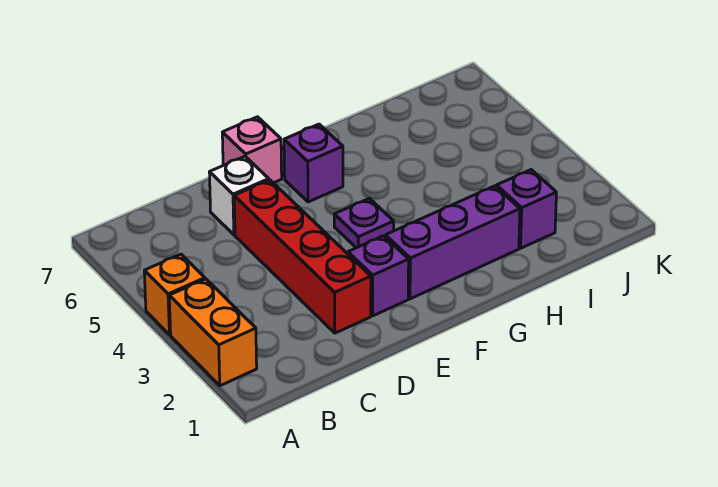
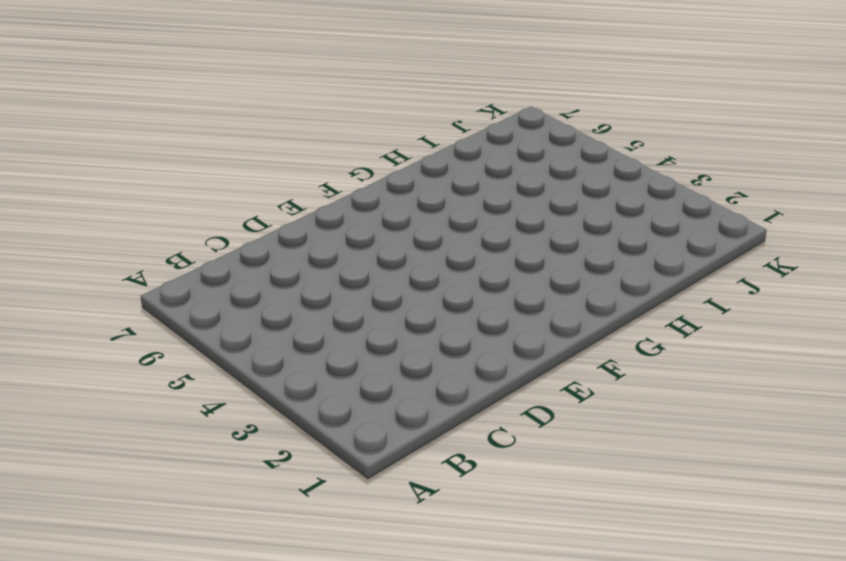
none -> orange 1x2 brick [169,279,257,386]
none -> orange 1x1 brick [144,254,205,335]

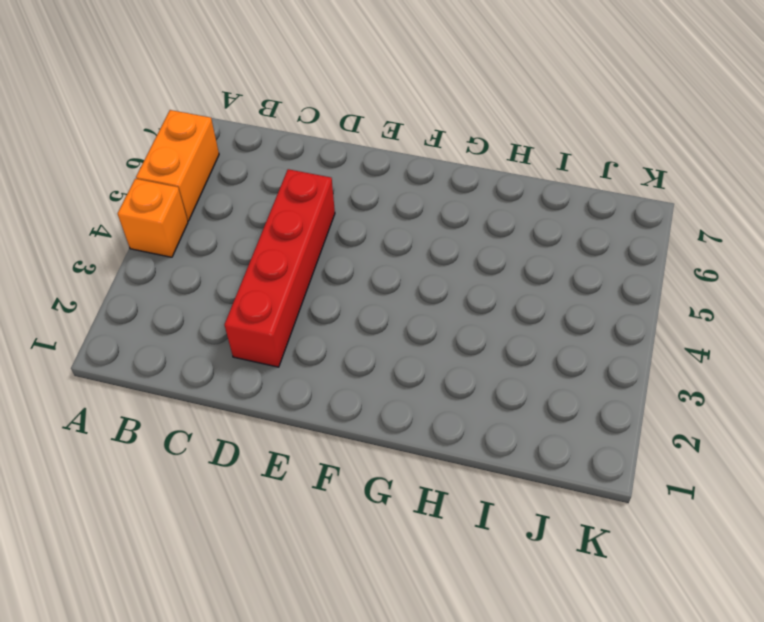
orange 1x2 brick [136,110,219,221] -> orange 1x2 brick moved to [169,279,257,386]
none -> white 1x1 brick [209,156,269,235]
none -> purple 1x1 brick [348,236,409,316]

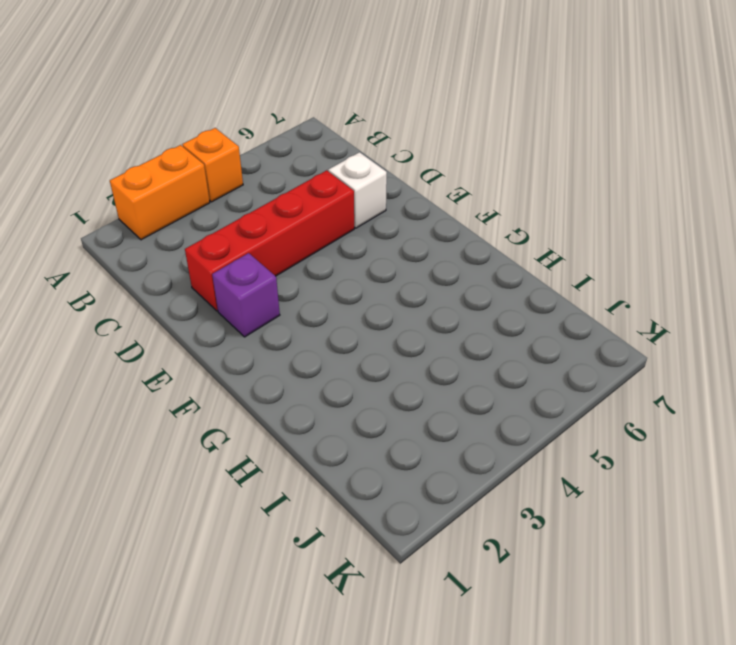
none -> pink 1x1 brick [222,117,282,183]
none -> purple 1x3 brick [386,186,520,299]

